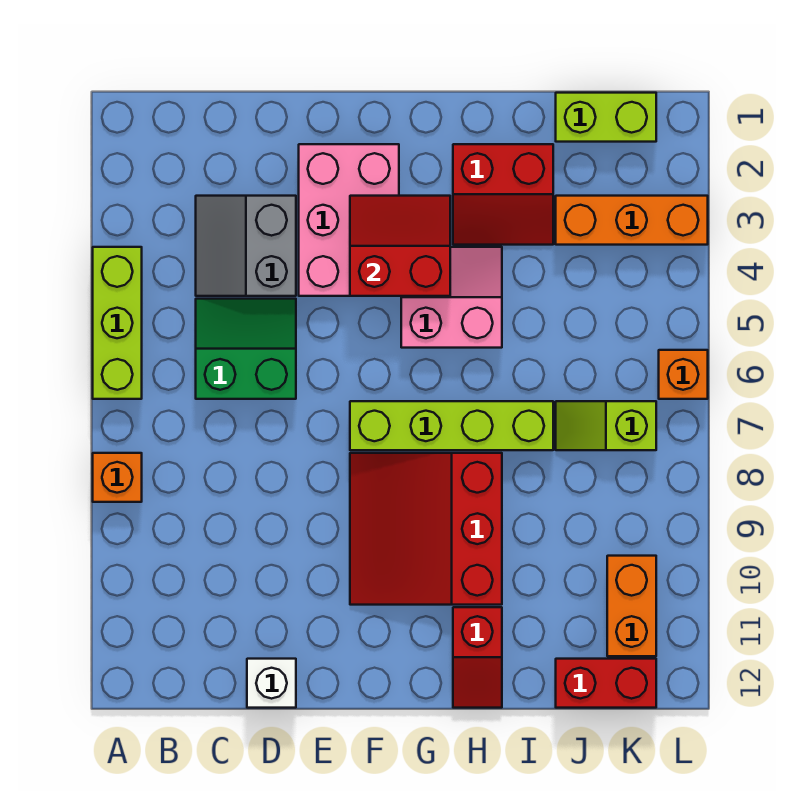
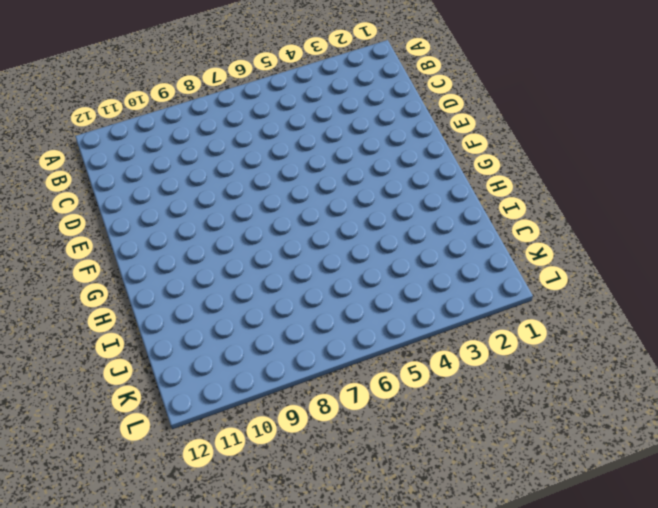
none -> lime 1x3 brick [93,247,142,399]
none -> orange 1x1 brick [93,453,142,502]
none -> grey 2x2 slope [196,196,296,296]

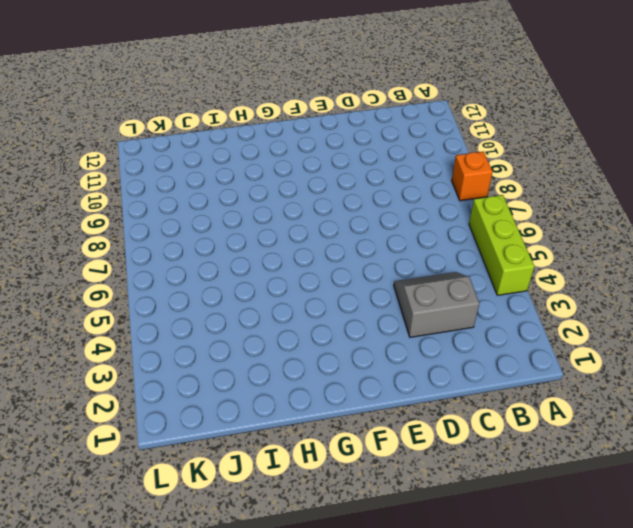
grey 2x2 slope [394,272,479,337] -> grey 2x2 slope turned to [196,196,296,296]
none -> green 2x2 slope [196,299,296,399]
none -> white 1x1 brick [247,659,296,708]
none -> pink 2x3 brick [299,144,399,296]

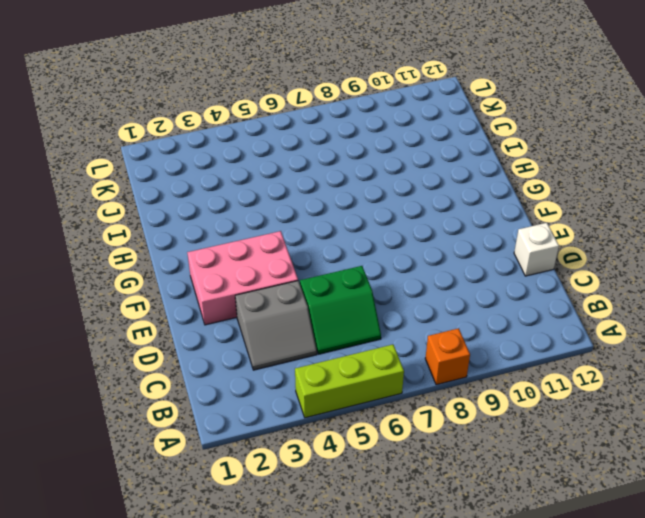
green 2x2 slope [300,266,381,354] -> green 2x2 slope turned to [196,299,296,399]
none -> lime 1x4 brick [350,401,553,450]
none -> red 3x3 slope [350,453,502,605]
none -> pink 2x2 slope [401,247,502,348]

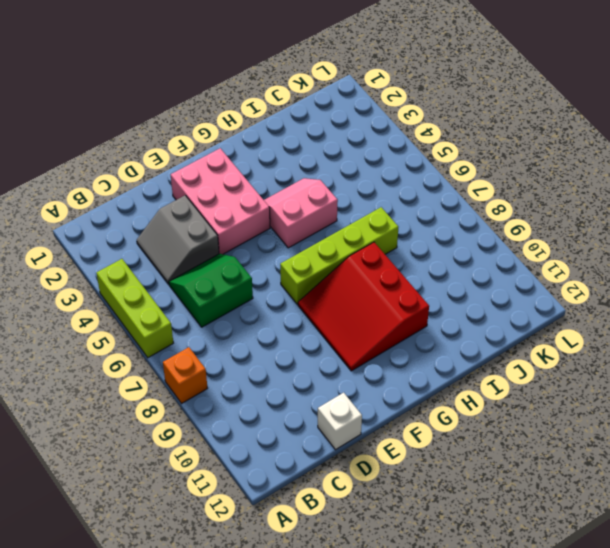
none -> red 2x2 slope [453,144,553,245]
none -> red 1x2 slope [453,607,502,708]
none -> lime 1x2 brick [556,93,656,142]

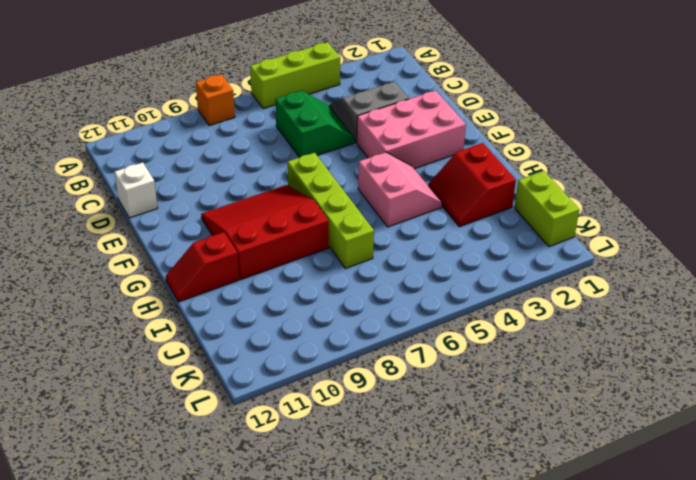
none -> orange 1x3 brick [556,196,708,245]
none -> lime 1x2 slope [556,401,656,450]
none -> red 1x2 brick [556,659,656,708]

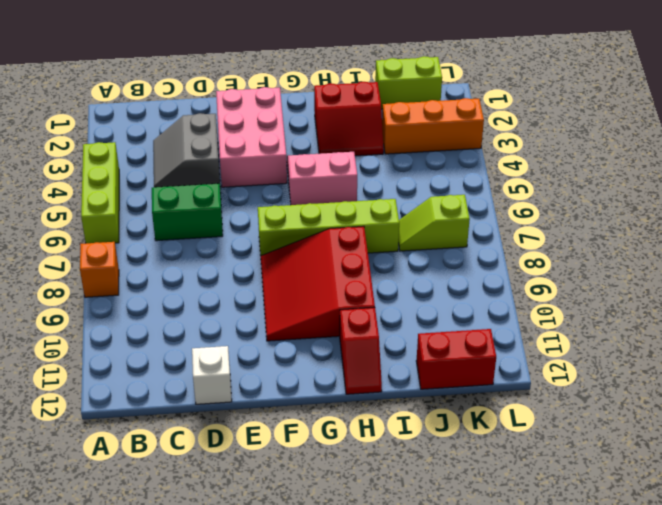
none -> orange 1x2 brick [607,556,656,656]
none -> orange 1x1 brick [659,350,708,399]
none -> red 2x2 slope [350,196,450,296]

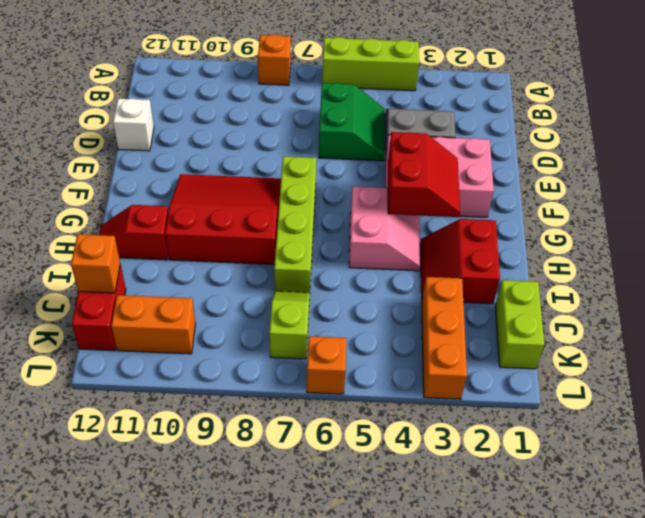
orange 1x1 brick [71,234,120,293] -> none

